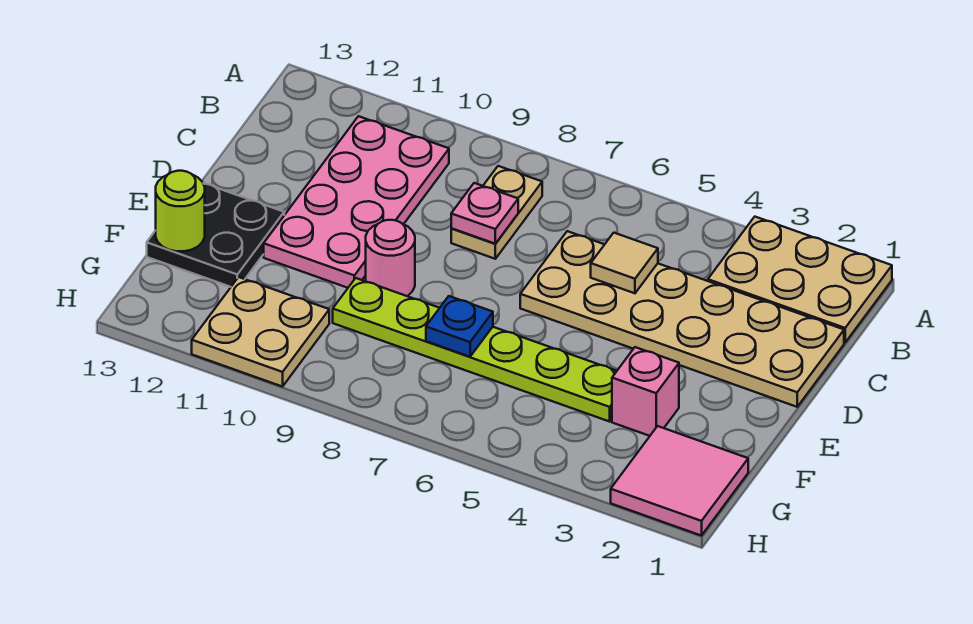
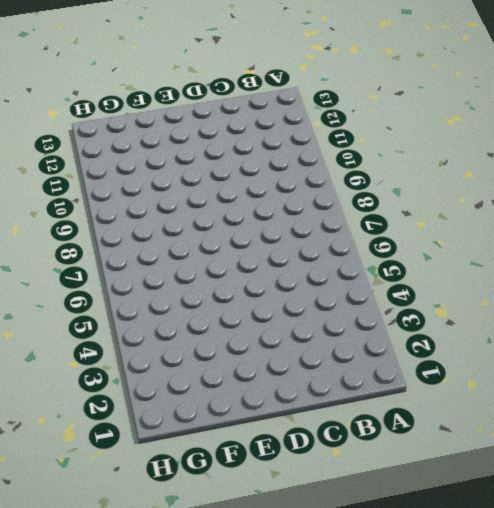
none -> tan 2x3 plate [708,217,892,342]
none -> tan 1x2 plate [451,166,542,259]
none -> pink 2x4 plate [264,116,449,288]

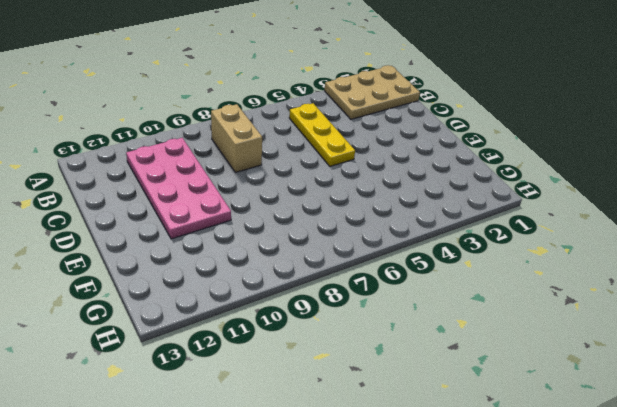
yellow 1x3 plate [289,103,355,166] -> tan 2x6 plate [520,231,844,407]
tan 1x2 brick [211,104,262,173] -> tan 1x2 plate [451,166,542,259]
none -> pink 1x1 round brick [366,220,415,296]
none -> black 2x2 plate [147,183,284,287]
none -> pink 1x1 brick [612,347,679,436]

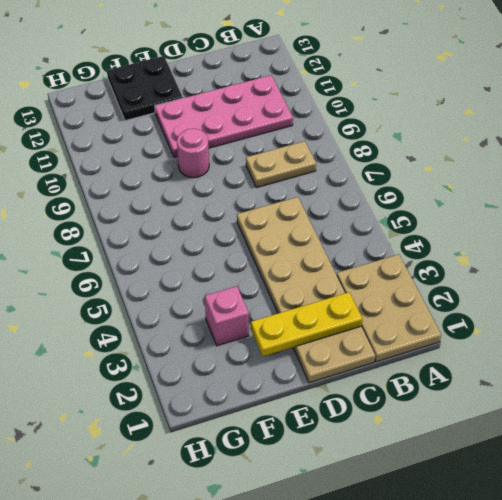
yellow 1x3 plate [251,292,362,356] -> none
none -> lime 1x6 plate [333,278,617,422]
none -> pink 2x2 tile [611,426,748,536]
none -> tan 2x2 plate [192,277,329,387]

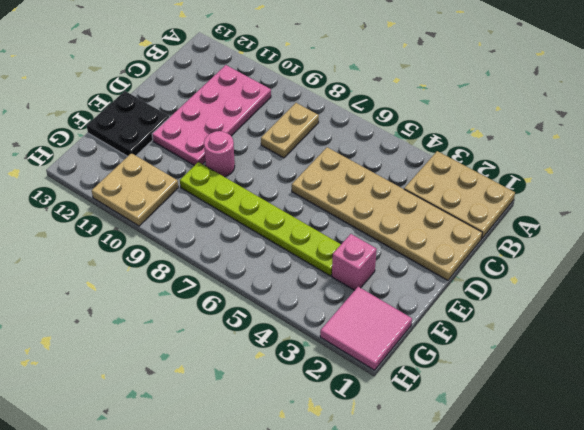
none -> tan 1x1 tile [591,233,658,293]
none -> pink 1x1 plate [451,183,518,244]
none -> blue 1x1 plate [426,296,493,357]

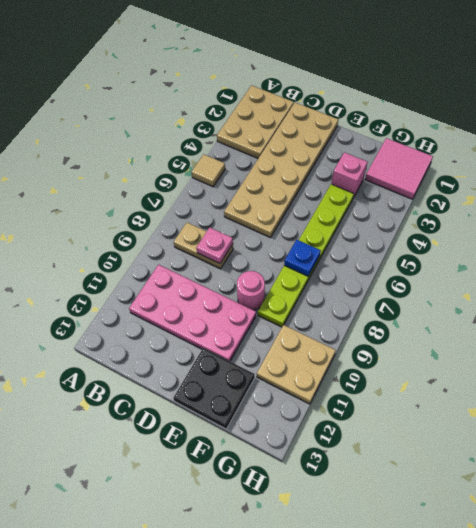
tan 1x1 tile [191,154,225,187] -> tan 1x1 tile moved to [591,233,658,293]
none -> lime 1x1 round brick [156,171,205,251]

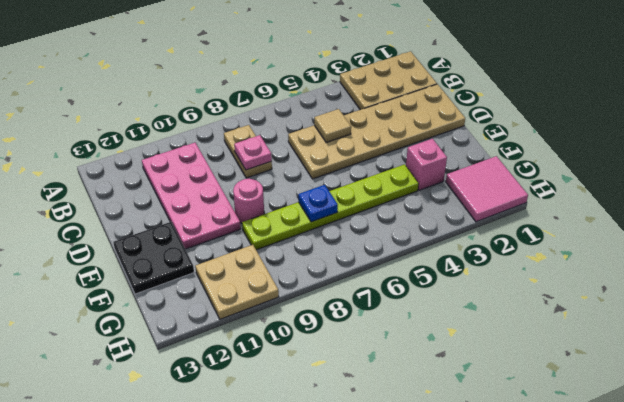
none -> lime 1x1 round brick [156,171,205,251]

